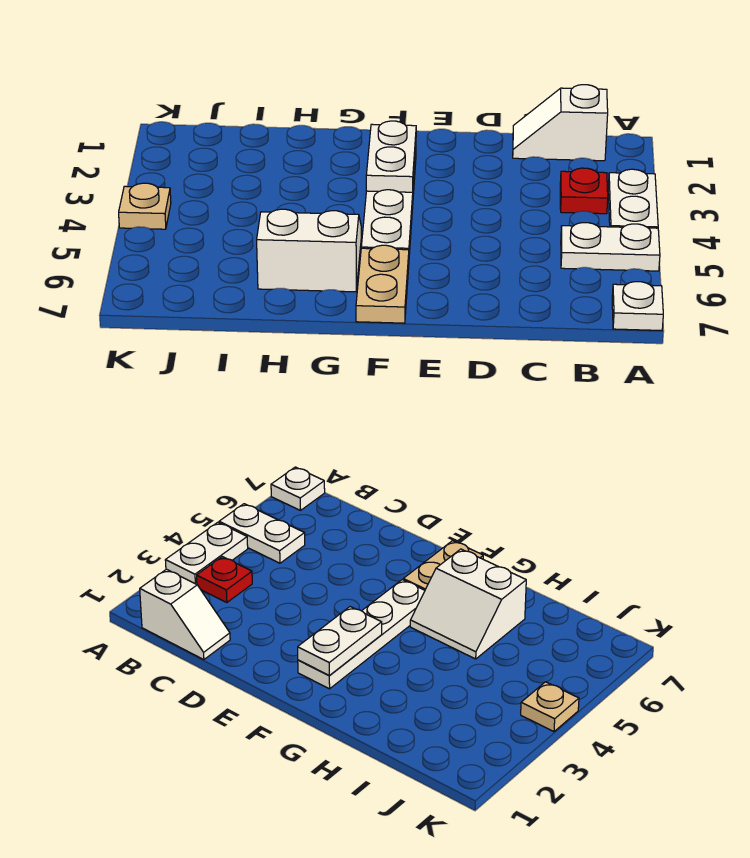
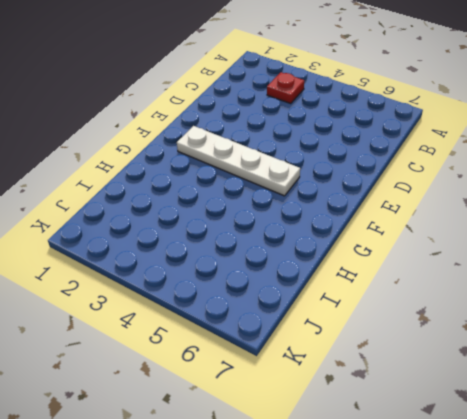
none -> white 1x2 plate [608,169,658,228]
none -> white 1x2 plate [561,223,660,271]

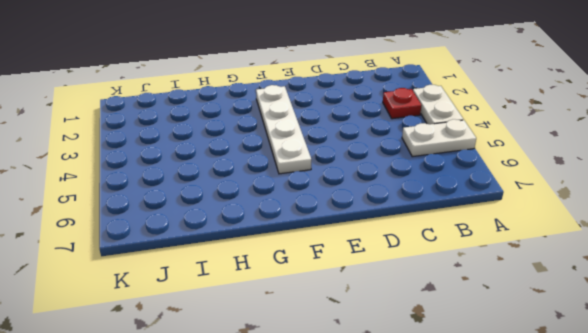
none -> white 1x1 plate [612,282,663,330]
none -> white 1x2 slope [513,85,608,161]

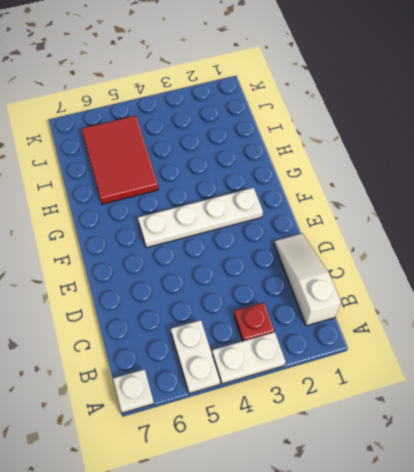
white 1x3 slope [274,233,341,326] -> white 1x2 slope [513,85,608,161]
red 2x3 tile [82,116,159,204] -> white 2x2 slope [257,209,361,292]
none -> tan 1x2 plate [356,245,409,323]
none -> tan 1x1 plate [119,183,171,229]

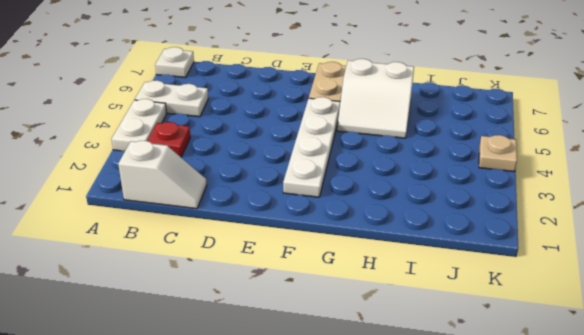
none -> white 1x2 plate [366,121,416,192]

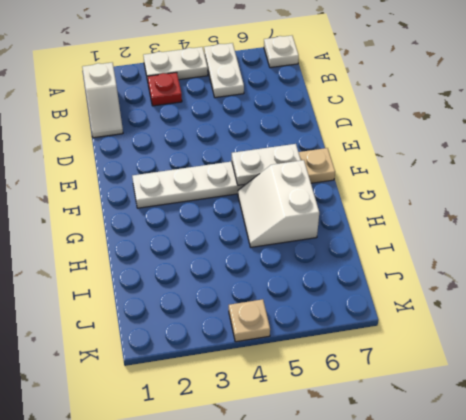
white 1x2 plate [232,144,301,185] -> white 1x2 plate moved to [366,121,416,192]

